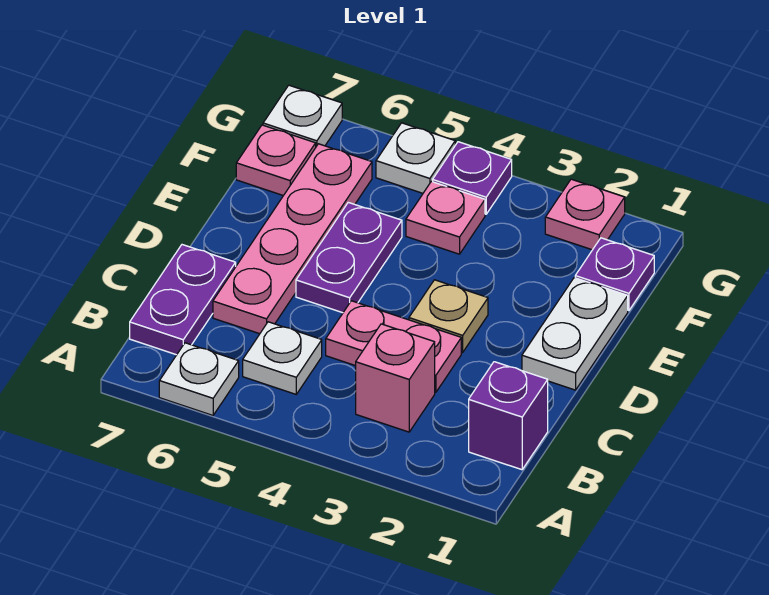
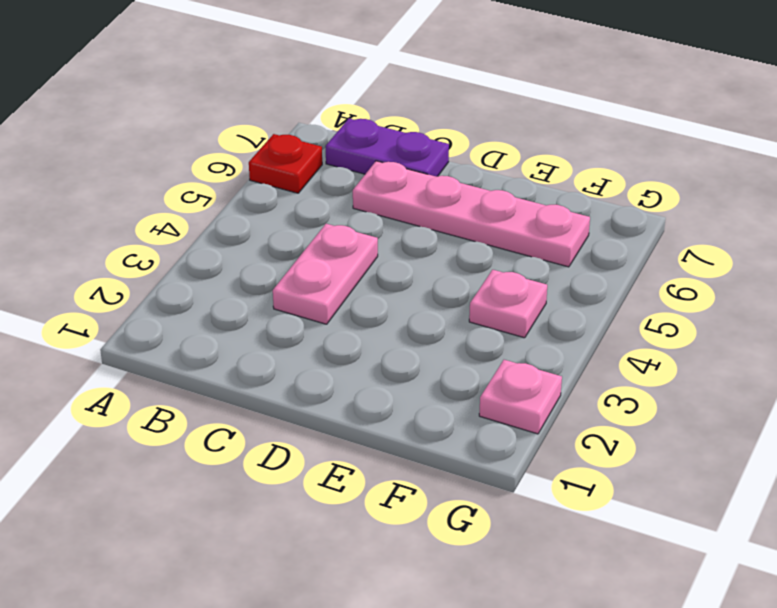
red 1x1 plate [249,134,322,193] -> white 1x1 plate [159,343,239,415]
none -> purple 1x1 brick [469,362,548,470]
none -> pink 1x1 brick [356,324,435,432]
none -> white 1x1 plate [243,322,322,394]

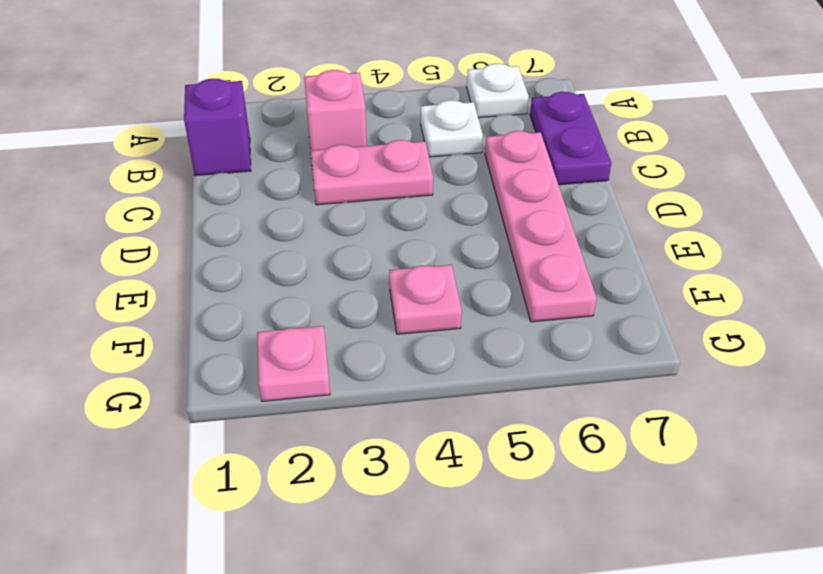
none -> white 1x2 plate [522,278,628,390]
none -> tan 1x1 plate [409,280,488,353]
none -> purple 1x2 plate [296,202,402,313]

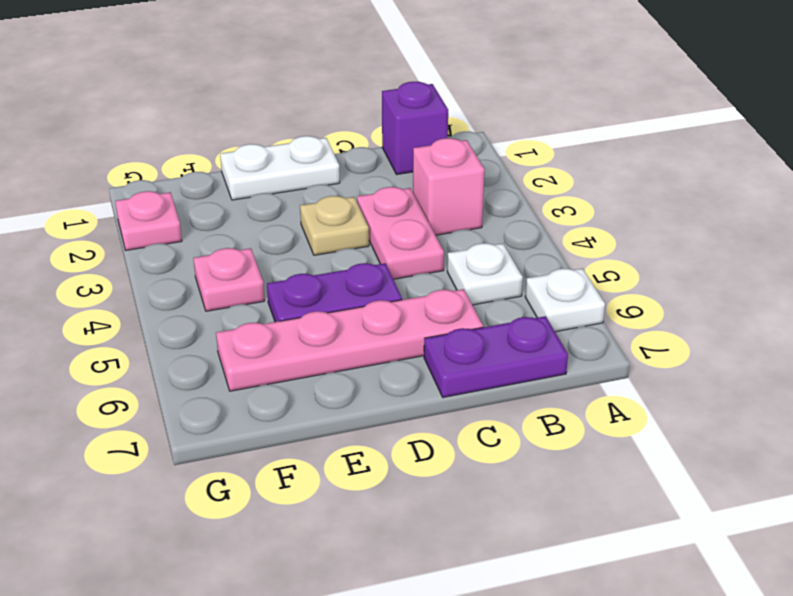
none -> purple 1x1 plate [575,238,654,311]
none -> pink 1x1 plate [236,125,316,196]
none -> purple 1x1 plate [433,142,512,214]

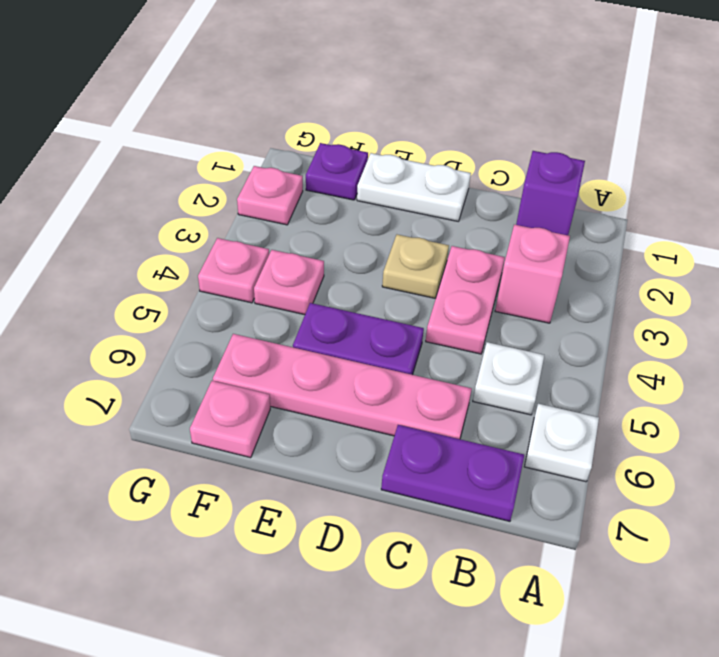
pink 1x1 plate [198,238,269,303] -> purple 1x1 plate [433,142,512,214]
none -> white 1x1 plate [376,123,455,193]
none -> white 1x1 plate [263,85,342,146]

